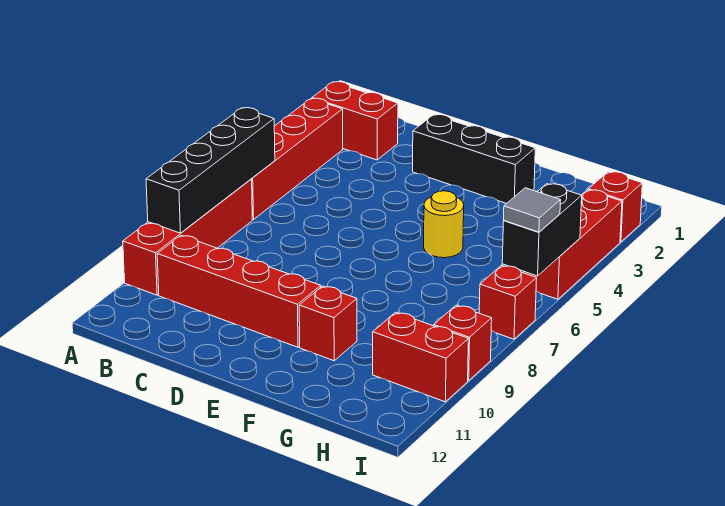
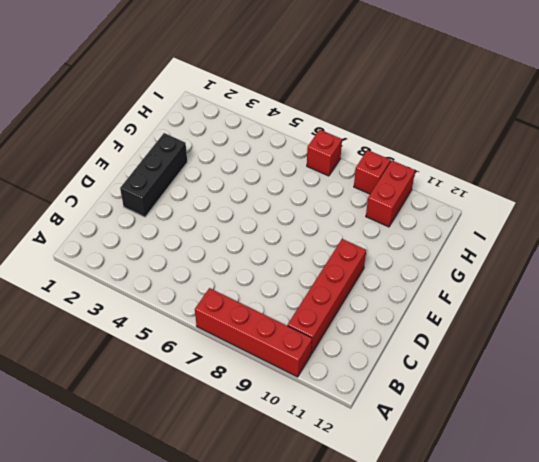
none -> red 1x2 brick [312,82,398,160]
none -> red 1x4 brick [252,98,343,220]
none -> yellow 1x1 round brick [424,191,464,258]

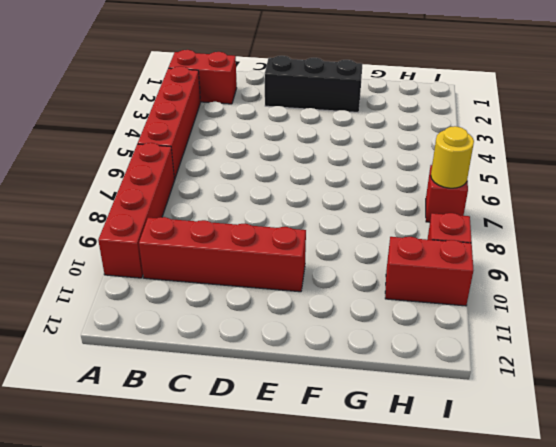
yellow 1x1 round brick [431,126,474,188] -> yellow 1x1 round brick moved to [424,191,464,258]
none -> red 1x1 brick [299,286,357,361]
none -> red 1x1 brick [588,172,642,242]
none -> red 1x3 brick [524,190,622,299]

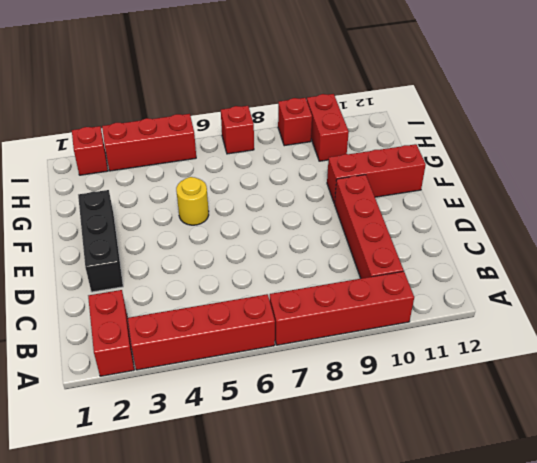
red 1x3 brick [327,144,426,204] -> red 1x1 brick [299,286,357,361]
none -> black 1x4 brick [146,108,275,233]
none -> black 1x2 brick [502,184,582,276]
none -> grey 1x1 tile [504,188,561,232]

